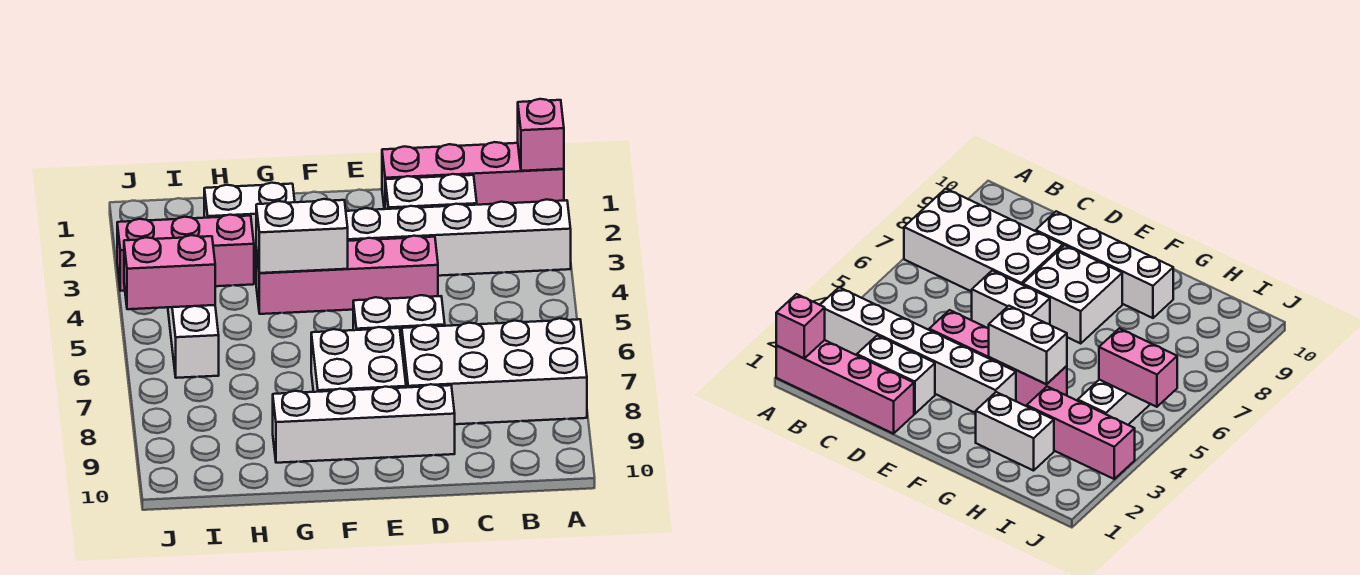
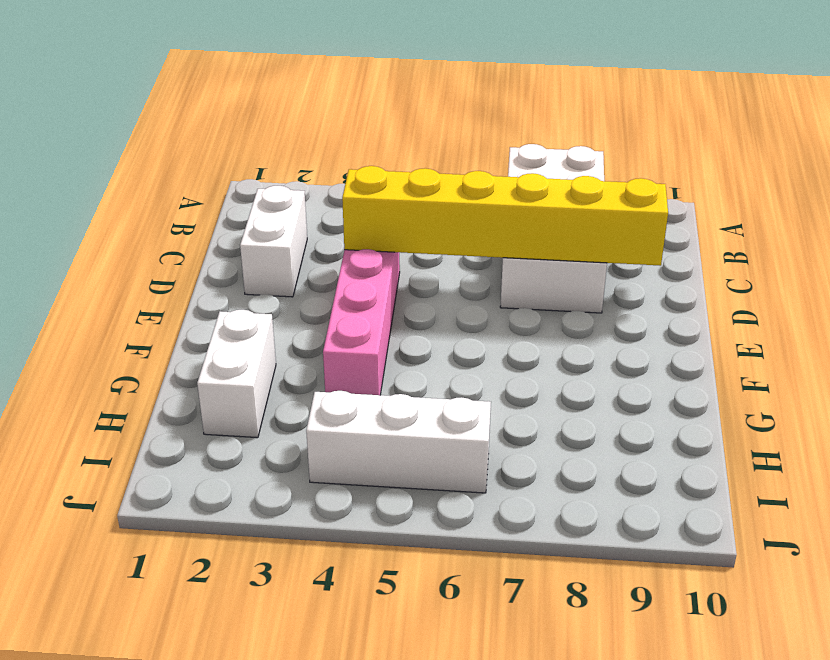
yellow 1x6 brick [342,166,668,266] -> none
none -> pink 1x4 brick [382,142,564,209]
none -> white 1x6 brick [346,199,571,276]
none -> white 1x2 brick [353,295,445,344]

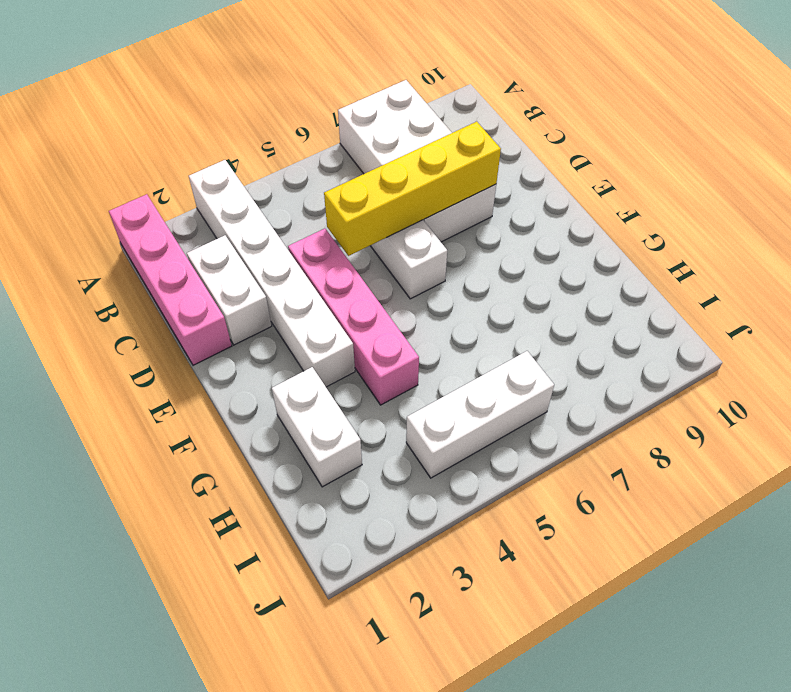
yellow 1x4 brick [324,122,501,256] -> none
none -> white 1x4 brick [273,384,455,463]
none -> white 2x2 brick [311,327,406,392]
none -> pink 1x3 brick [117,215,254,291]

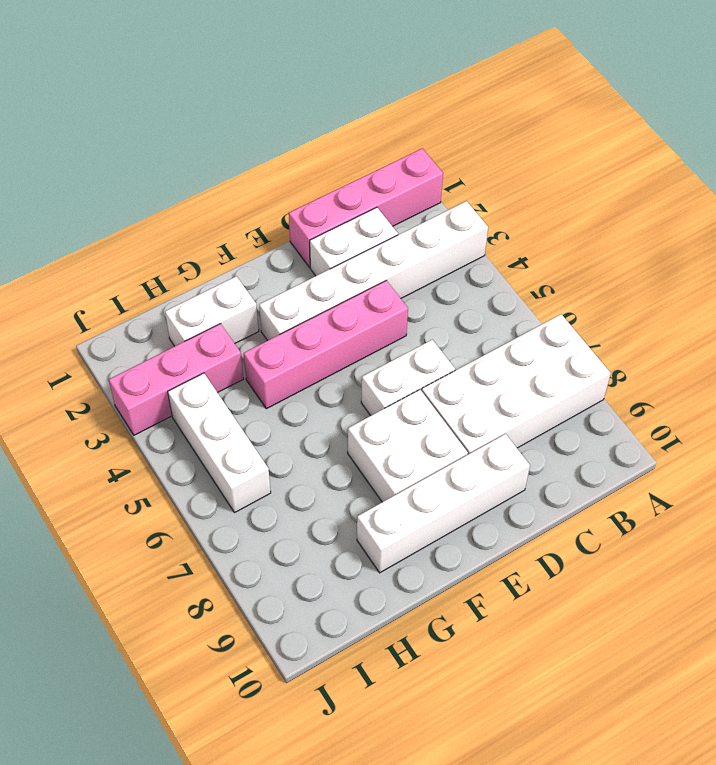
none -> pink 1x1 brick [518,99,564,171]
none -> white 1x2 brick [256,199,348,273]
none -> pink 1x2 brick [124,235,215,309]

